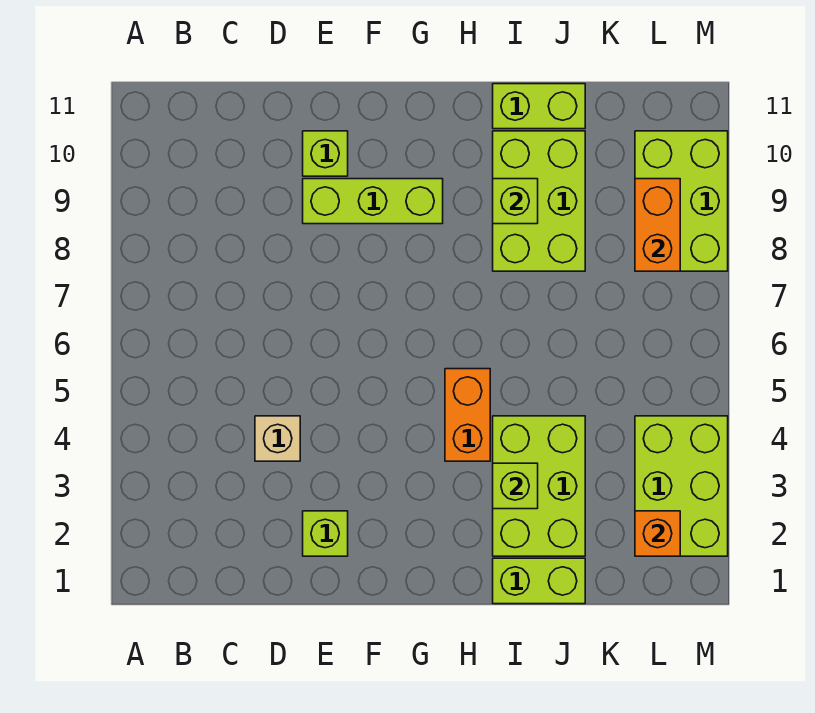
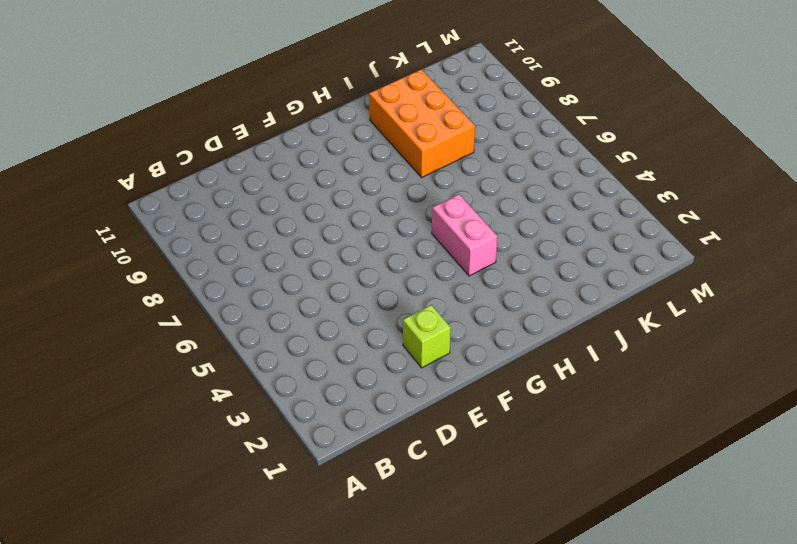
pink 1x2 brick [432,194,498,276] -> orange 1x2 brick [445,369,490,461]
orange 2x3 brick [369,69,475,177] -> lime 2x3 brick [493,131,585,271]
none -> tan 1x1 brick [255,416,300,461]
none -> lime 1x3 brick [303,179,443,224]
none -> lime 1x1 brick [303,131,348,176]

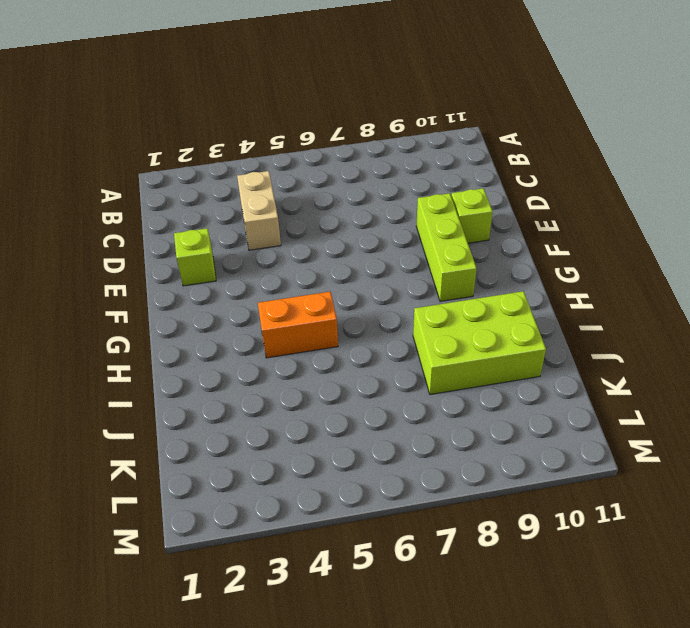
tan 1x2 brick [237,171,281,250] -> tan 1x1 brick [255,416,300,461]
none -> lime 1x2 brick [493,558,585,604]
none -> lime 2x3 brick [493,416,585,556]
none -> lime 1x2 brick [493,84,585,129]

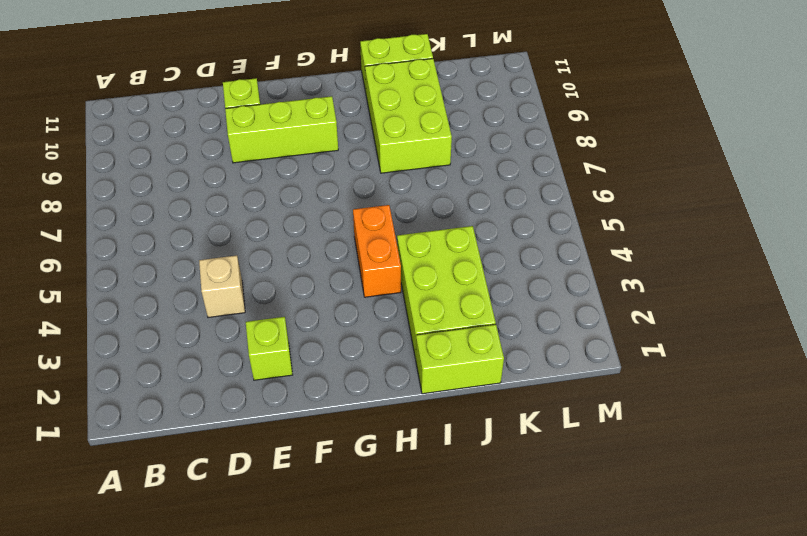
none -> lime 2x3 brick [635,416,728,556]
none -> lime 2x3 brick [635,131,728,271]
none -> lime 1x1 brick [493,463,538,509]

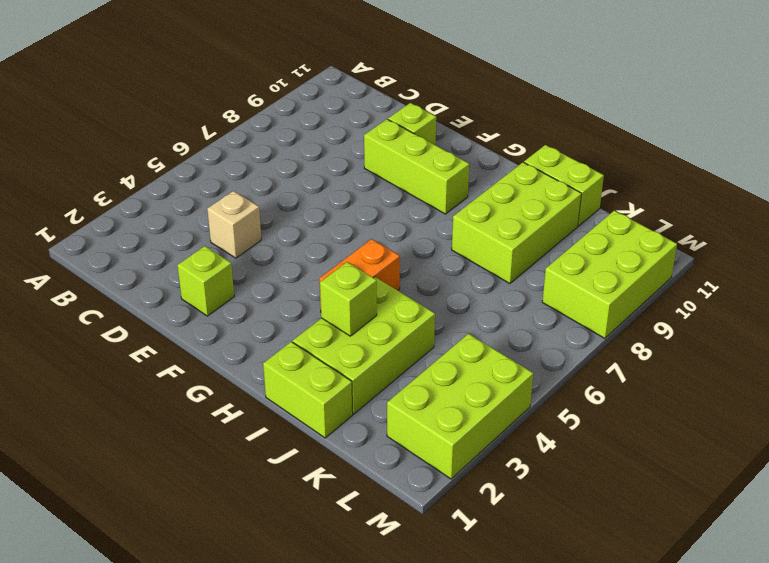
none -> lime 1x1 brick [493,179,538,224]
none -> orange 1x1 brick [635,511,680,556]
none -> orange 1x2 brick [635,179,680,271]

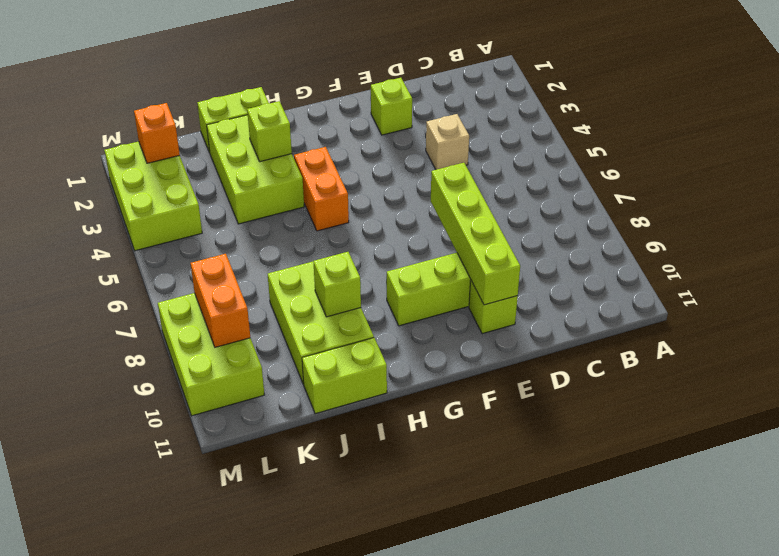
lime 1x4 brick [431,163,520,305] -> none

